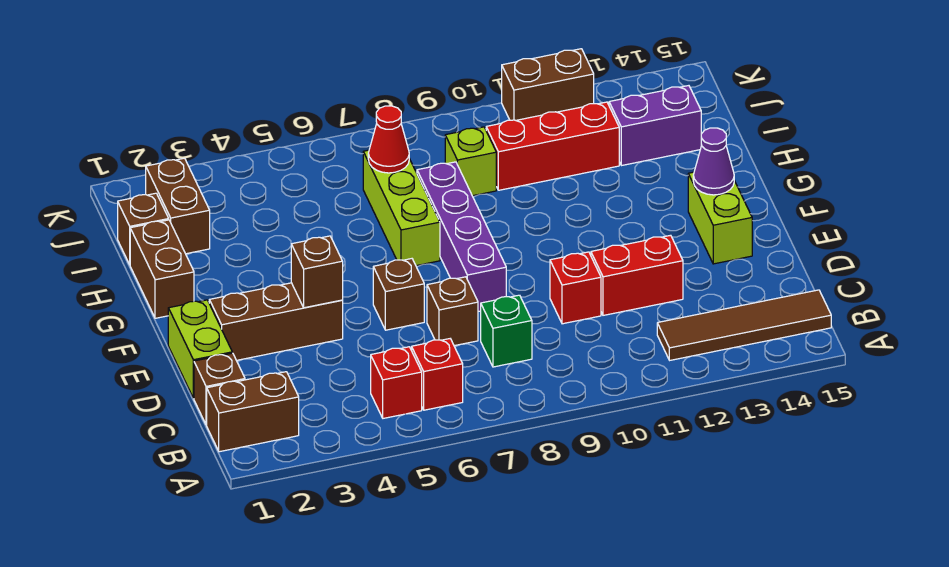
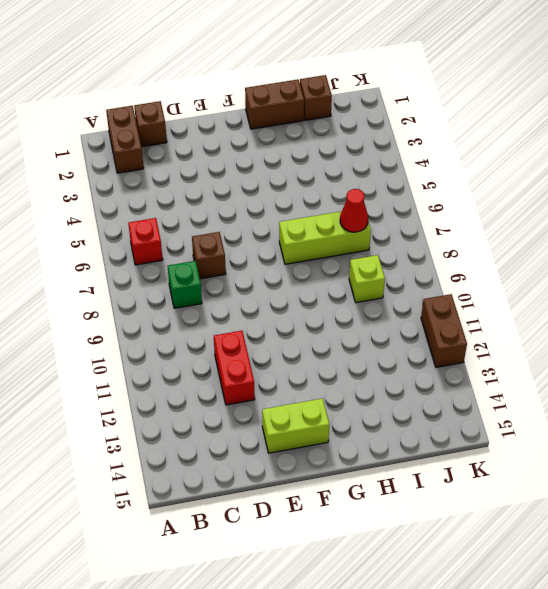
none -> red 1x1 brick [371,347,422,418]
none -> brown 1x4 tile [657,290,831,360]
none -> lime 1x2 brick [168,300,232,398]

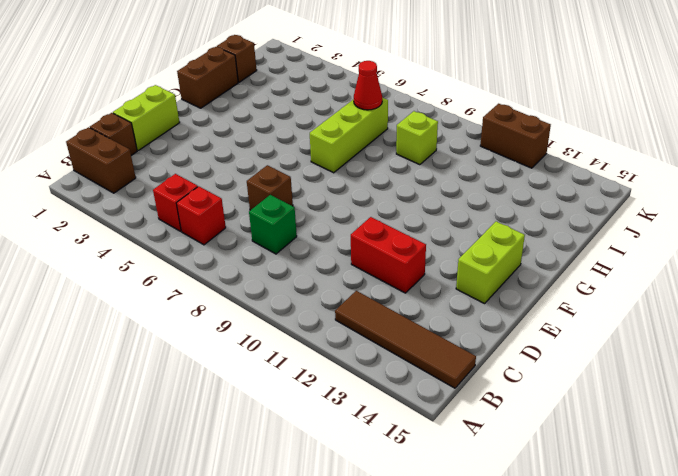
none -> red 1x1 brick [550,252,601,324]
none -> brown 1x3 brick [209,283,343,360]
none -> brown 1x1 brick [373,259,424,330]

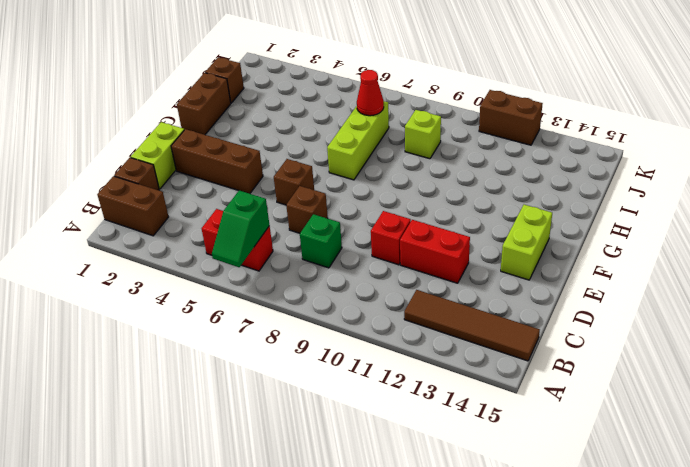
green 1x2 slope [212,190,270,267] -> none
none -> purple 1x4 brick [417,162,506,312]
none -> brown 1x2 brick [146,158,210,254]
none -> red 1x3 brick [486,102,619,190]

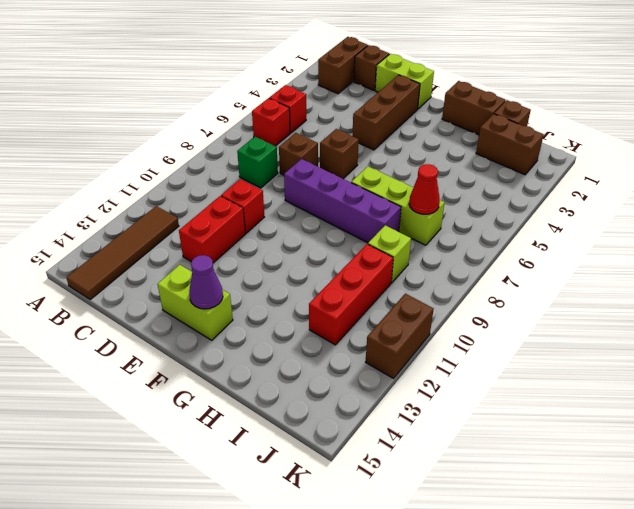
none -> purple 1x2 brick [609,86,701,166]
none -> brown 1x1 brick [291,236,343,308]

